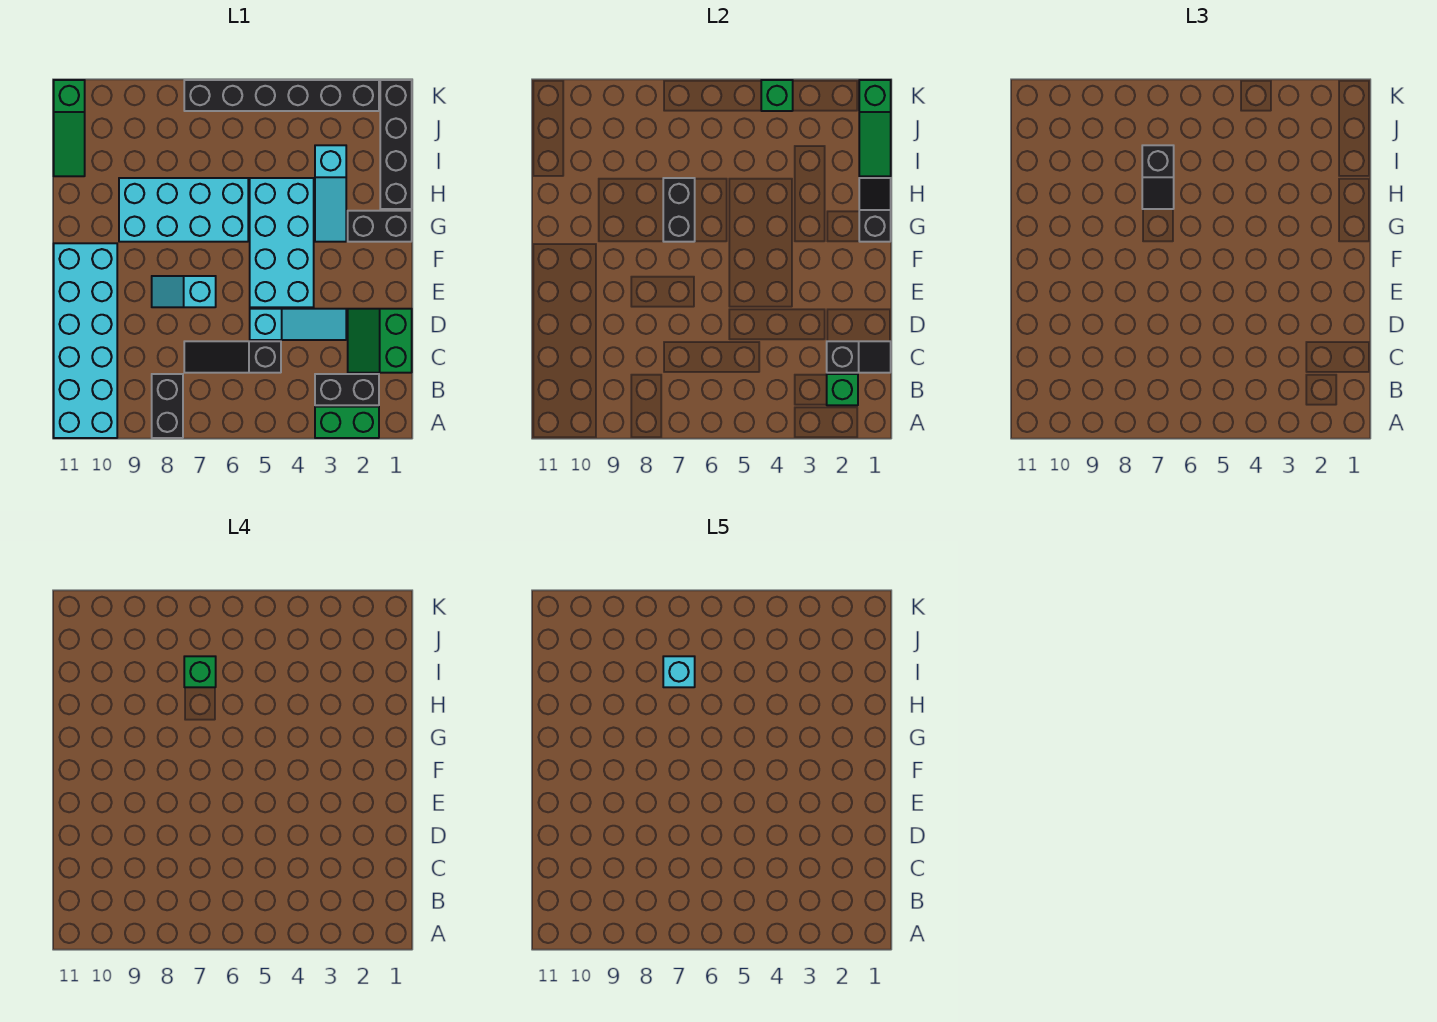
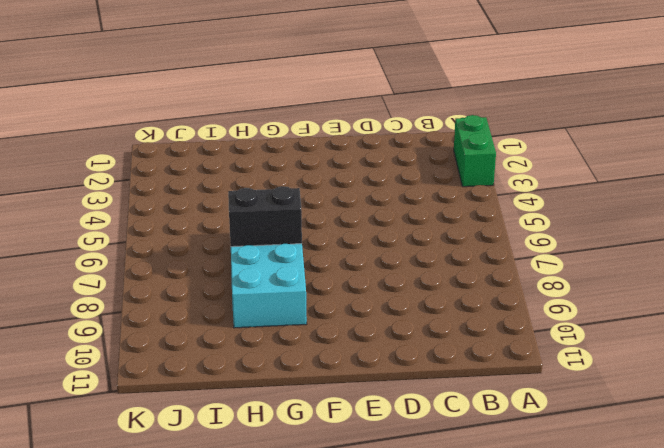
none -> black 1x2 brick [152,374,183,438]
none -> cyan 2x6 brick [54,243,117,438]
none -> black 1x2 brick [315,374,379,405]

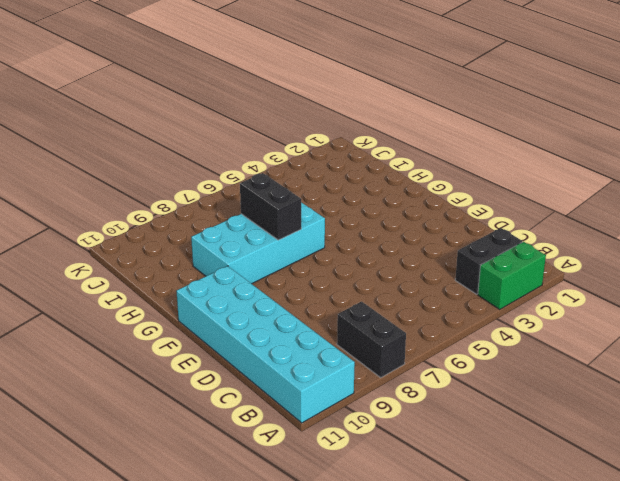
none -> green 2x2 slope [348,309,412,373]
none -> black 1x3 slope [184,341,281,373]
none -> cyan 1x3 slope [250,309,346,340]

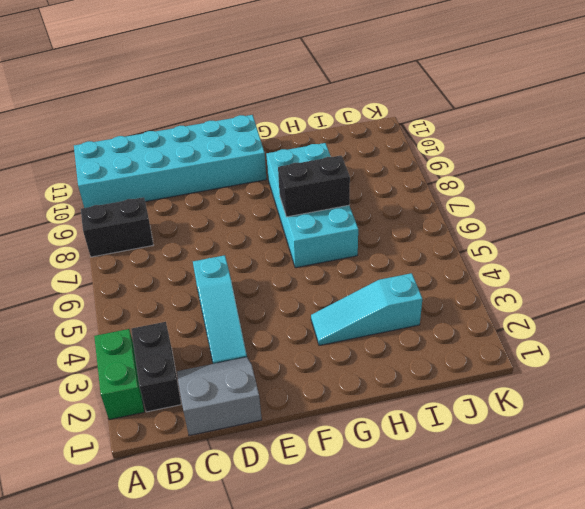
grey 2x2 slope [177,357,262,436] -> green 2x2 slope [348,309,412,373]
none -> black 1x3 slope [184,341,281,373]
none -> cyan 2x4 brick [250,178,314,307]
none -> cyan 1x2 slope [152,276,216,307]

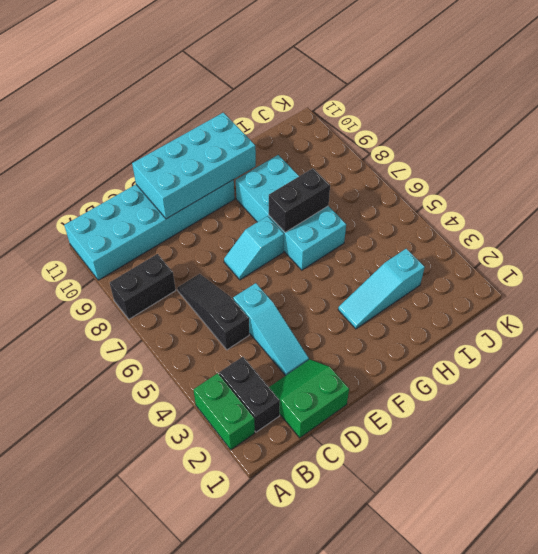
cyan 2x4 brick [132,113,256,219] -> cyan 2x4 brick moved to [250,178,314,307]
cyan 1x2 slope [224,216,284,280] -> cyan 1x2 slope turned to [152,276,216,307]
none -> black 1x2 brick [348,211,412,242]
none -> black 1x4 brick [380,80,412,209]
none -> green 1x3 slope [54,80,85,176]

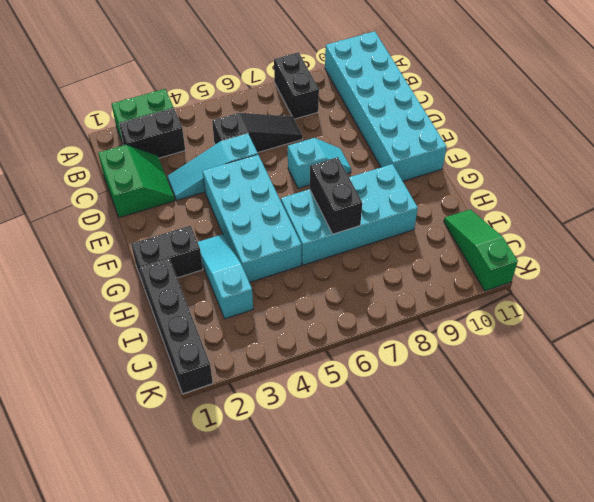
none -> black 1x6 brick [184,80,379,111]
none -> green 1x1 brick [827,374,858,405]
none -> black 1x2 slope [827,341,891,373]

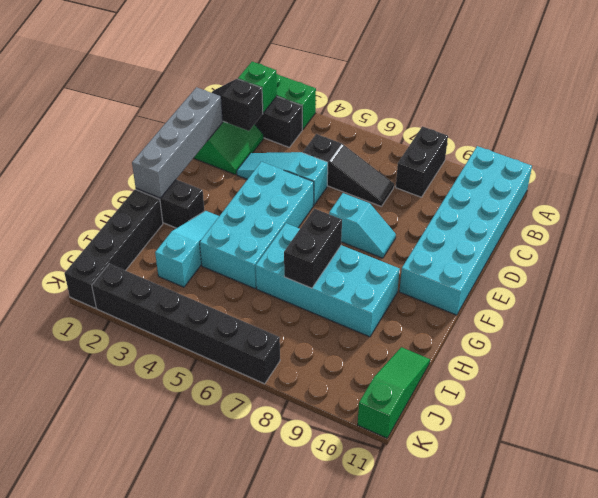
grey 1x4 brick [132,87,223,198] -> black 1x2 slope [859,178,891,242]
none -> green 1x3 slope [859,80,891,176]
none -> green 1x1 brick [761,80,793,111]
none -> black 1x2 slope [1142,145,1174,209]

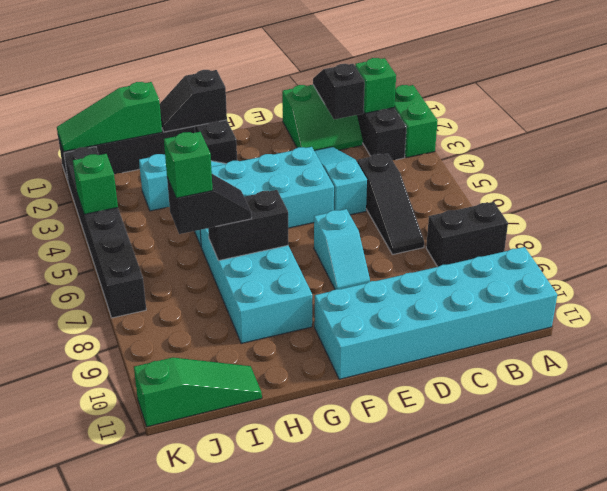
green 1x3 slope [57,82,162,151] -> green 1x3 slope turned to [859,80,891,176]
none -> cyan 1x1 brick [663,656,695,687]

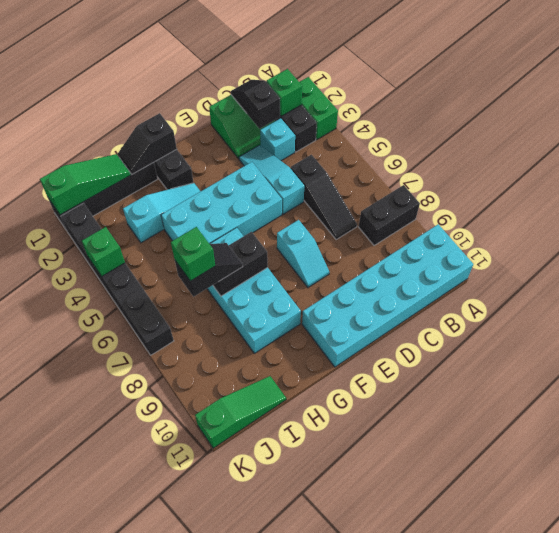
cyan 1x1 brick [260,118,295,161] -> cyan 1x1 brick moved to [663,656,695,687]

